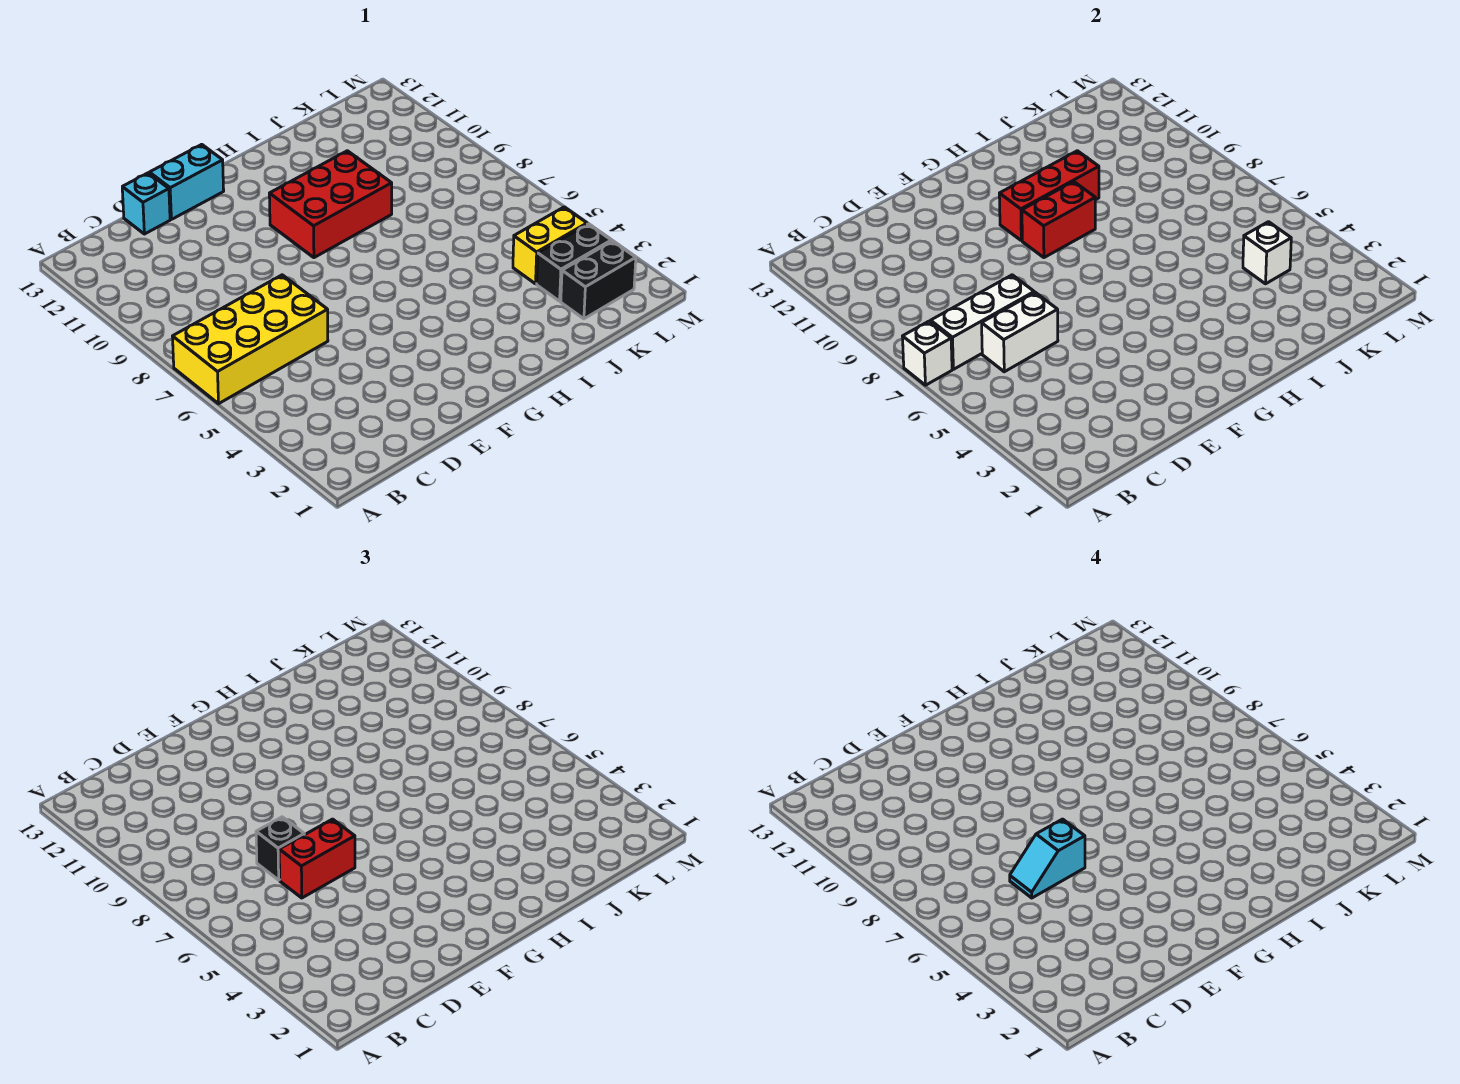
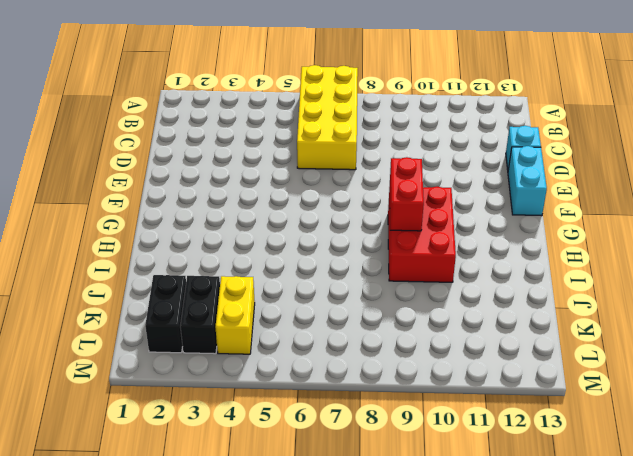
none -> white 1x1 brick [902,321,952,385]
none -> white 1x3 brick [931,275,1034,369]
none -> white 1x2 brick [982,292,1058,372]

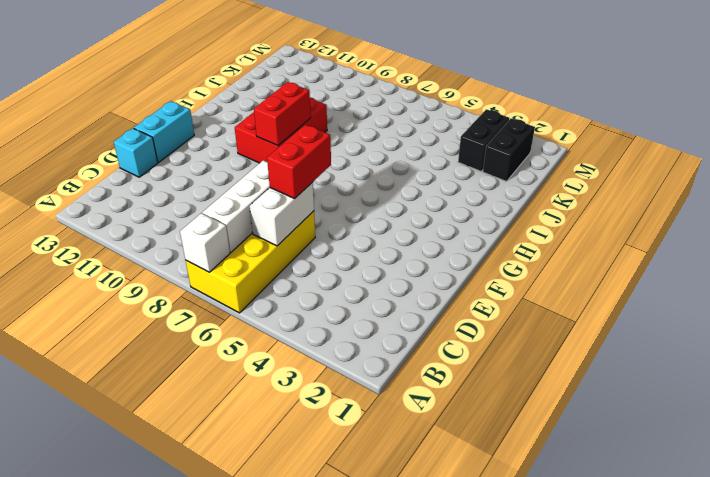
none -> yellow 1x2 brick [513,207,587,284]
none -> red 1x3 brick [999,151,1099,241]
none -> white 1x1 brick [1243,222,1291,284]

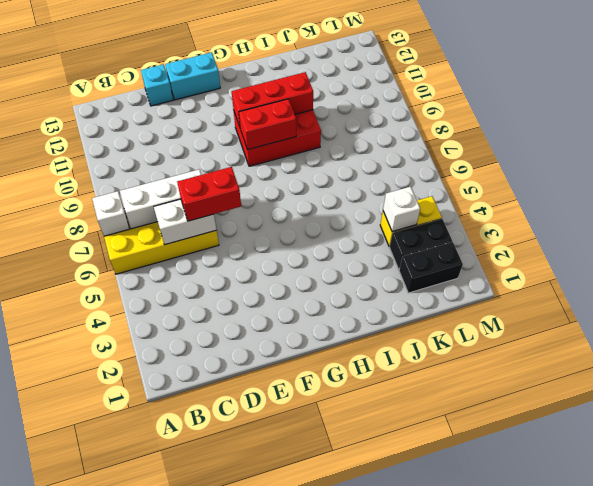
none -> black 1x1 brick [256,817,304,880]
none -> cyan 1x2 slope [1010,819,1085,898]

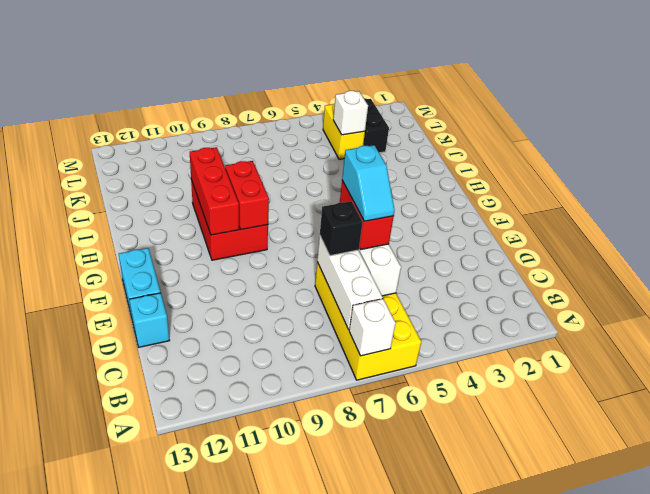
none -> black 1x2 brick [561,241,636,319]

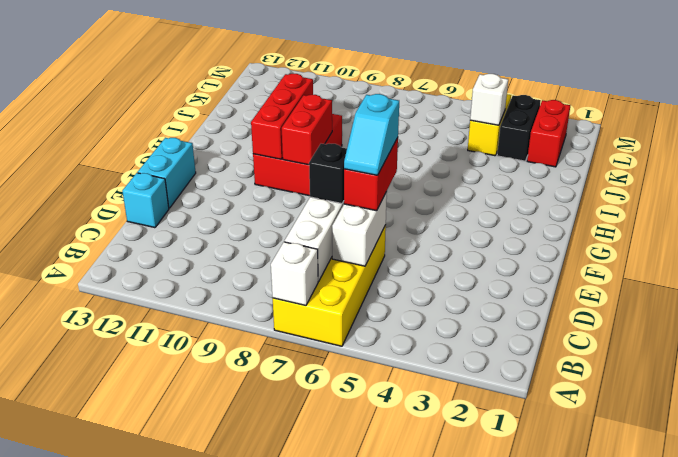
red 1x2 brick [527,100,570,167] -> black 1x2 brick [561,241,636,319]

